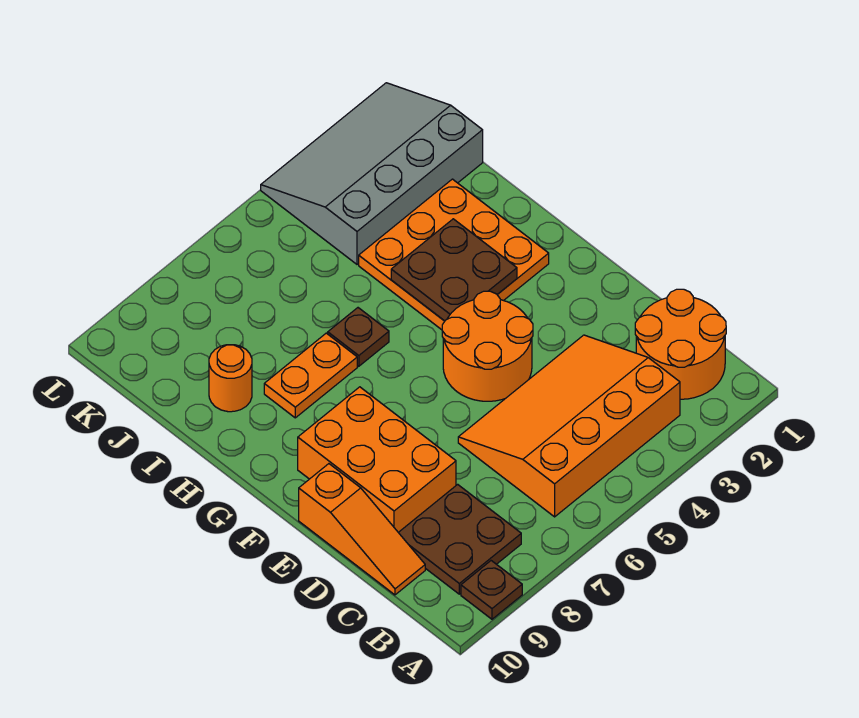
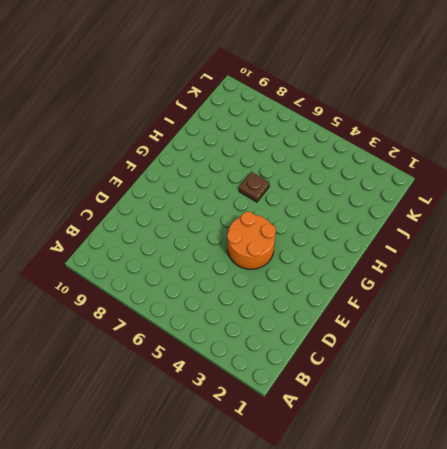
none -> brown 1x1 plate [461,561,522,619]
none -> orange 2x2 round brick [635,289,726,399]
none -> orange 3x4 slope [458,335,680,517]

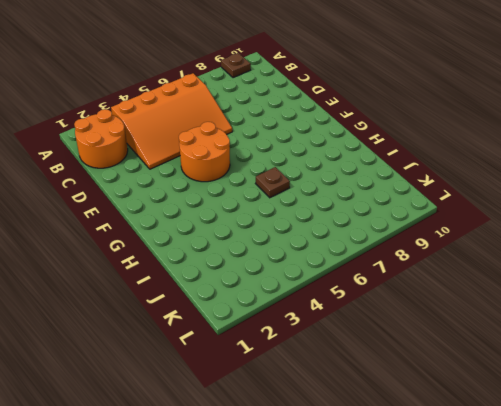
none -> brown 2x2 plate [398,484,521,594]
none -> orange 1x3 slope [299,464,425,595]
none -> orange 2x3 brick [298,387,456,532]

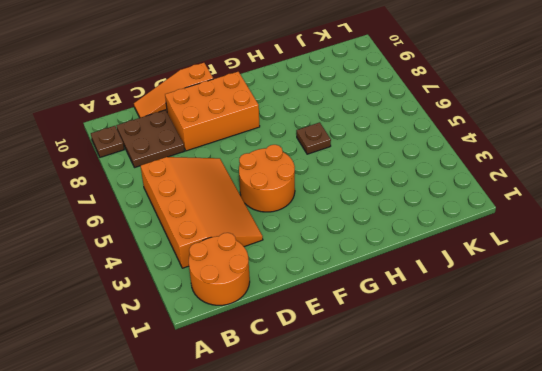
none -> orange 3x3 plate [359,179,549,330]
none -> orange 1x2 plate [264,333,357,418]
none -> orange 1x1 round brick [209,345,252,412]

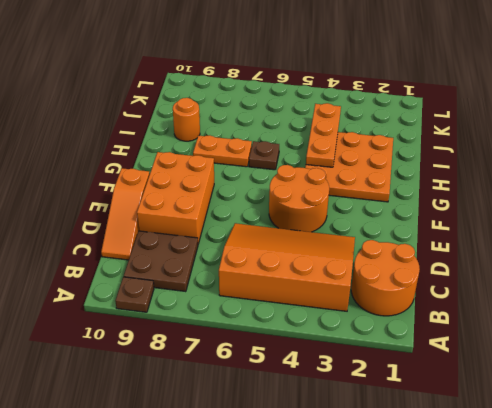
orange 1x3 plate [306,103,341,167] -> brown 2x2 plate [391,219,517,321]
none -> grey 3x4 slope [261,83,483,264]

